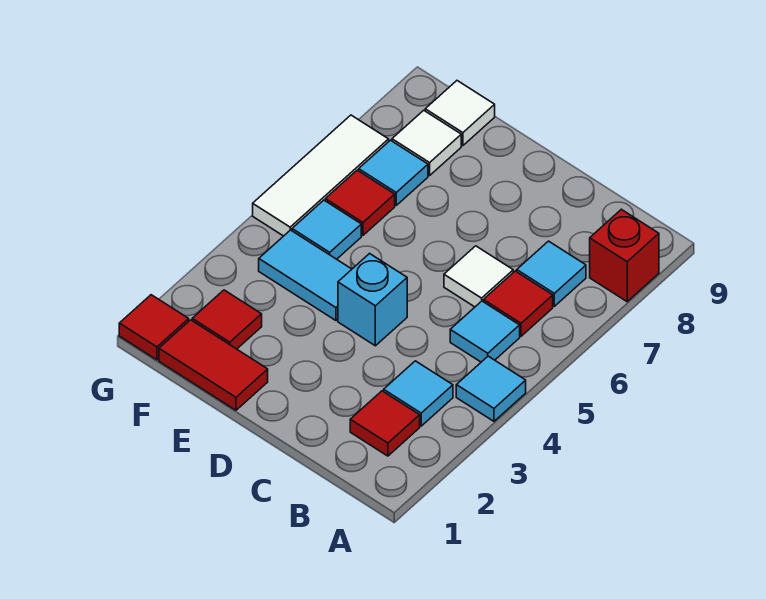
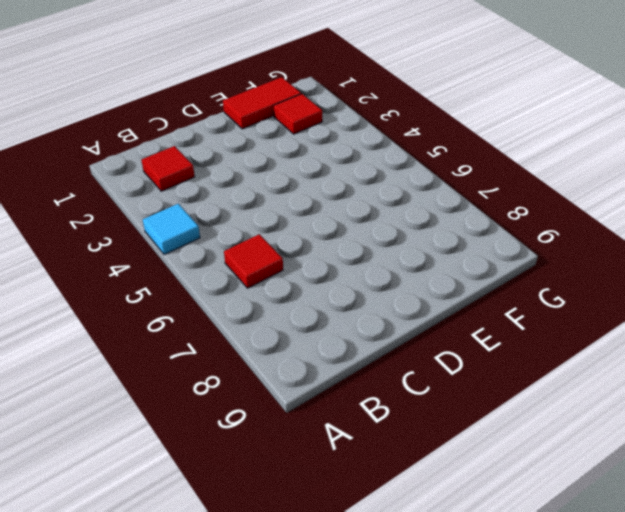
none -> red 1x1 brick [590,209,659,302]
none -> cyan 1x1 tile [384,361,453,426]
none -> cyan 1x1 tile [450,301,520,362]

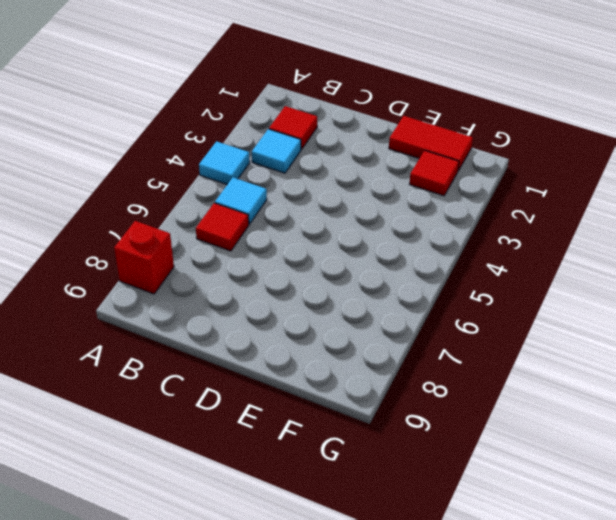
none -> cyan 1x1 tile [517,241,586,306]
none -> white 1x1 tile [444,246,513,307]
none -> cyan 1x1 brick [338,254,407,346]

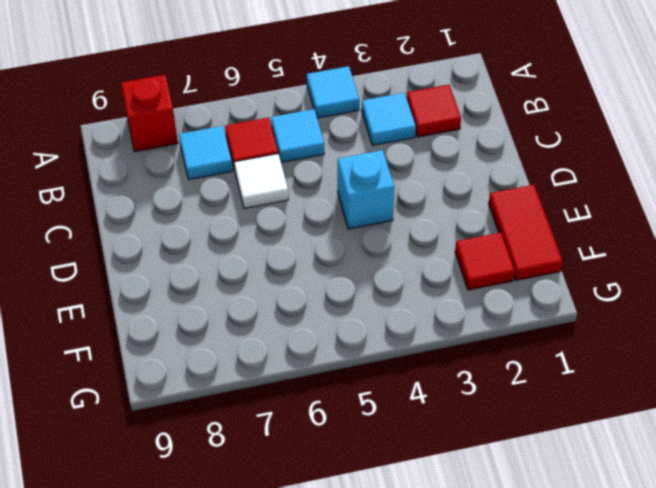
none -> cyan 1x2 tile [259,230,352,320]
none -> cyan 1x1 tile [292,200,361,259]
none -> red 1x1 tile [325,170,395,235]

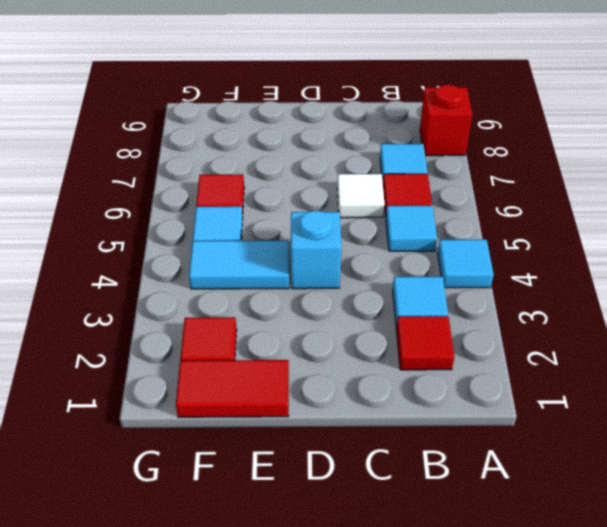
none -> cyan 1x1 tile [359,140,428,205]
none -> white 1x1 tile [392,110,461,176]
none -> white 1x1 tile [425,81,495,146]

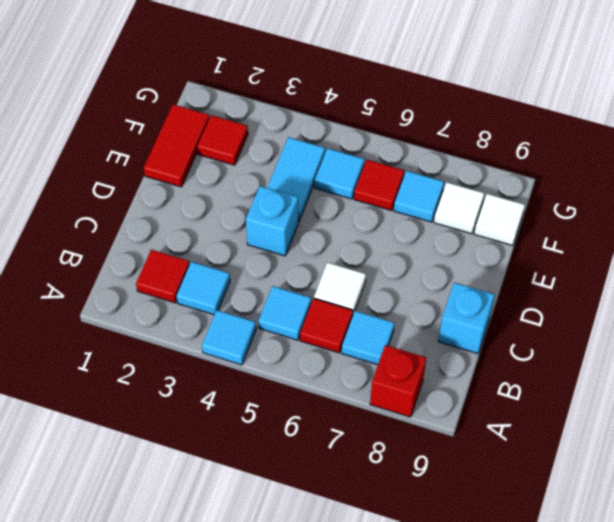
cyan 1x1 brick [438,282,495,354] -> none
none -> red 1x1 tile [119,295,189,360]
none -> white 1x3 tile [253,115,389,236]

